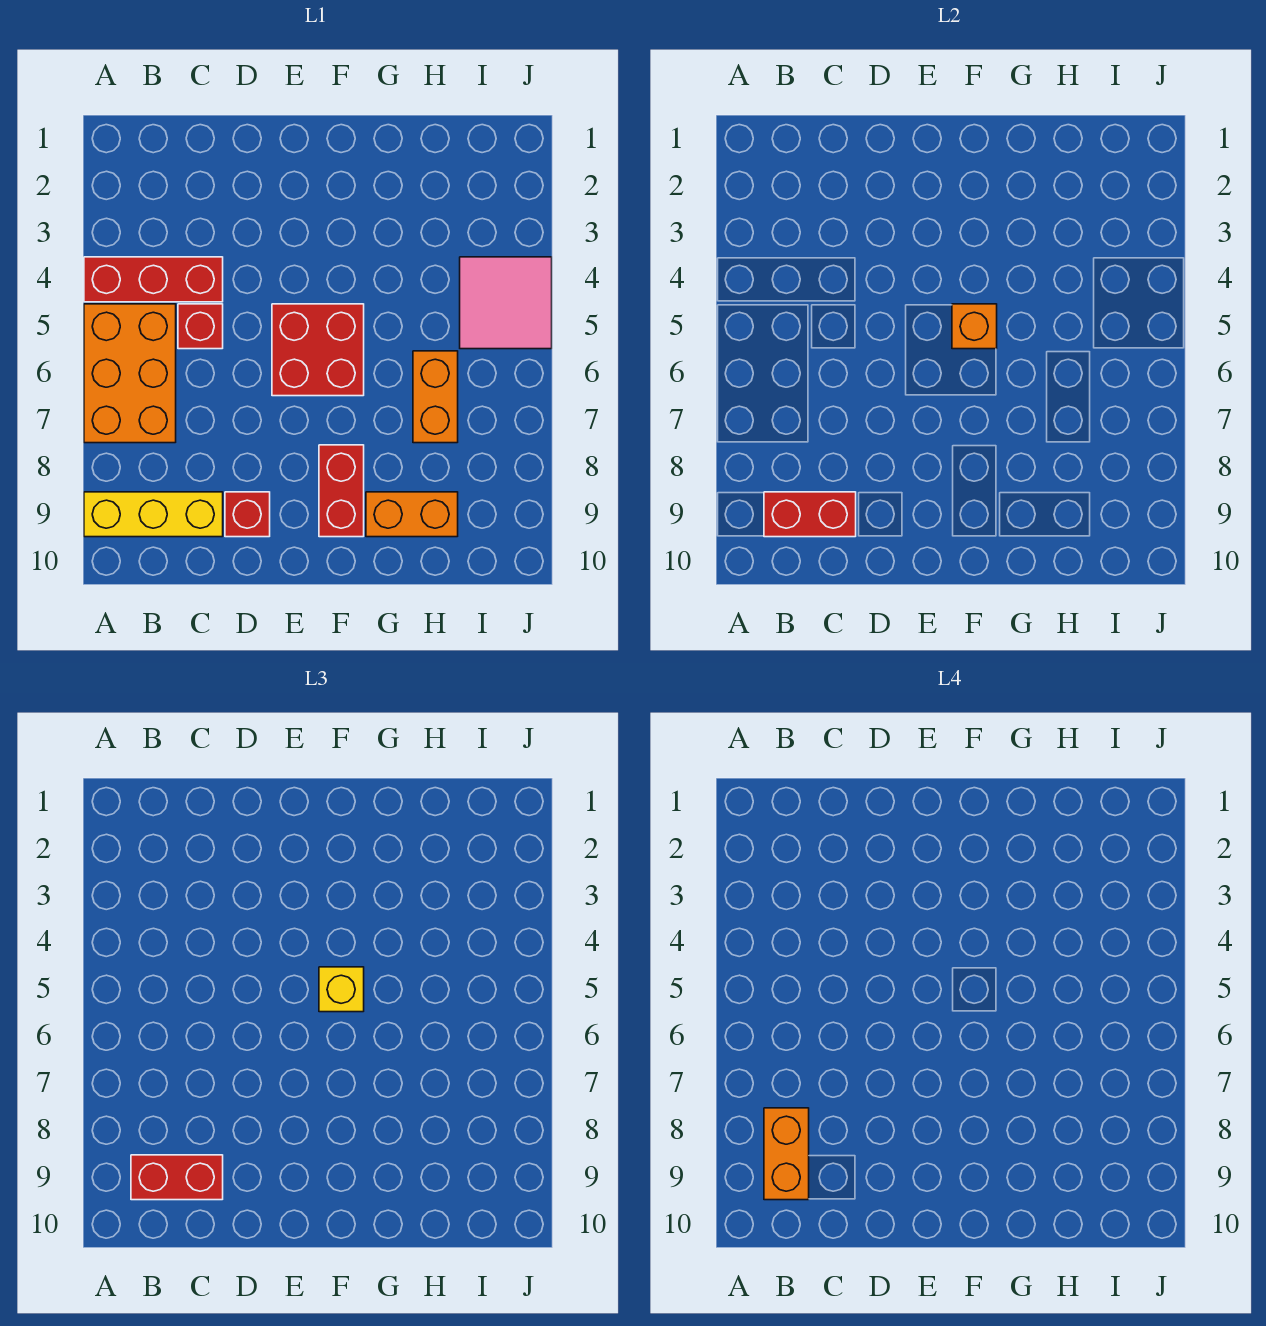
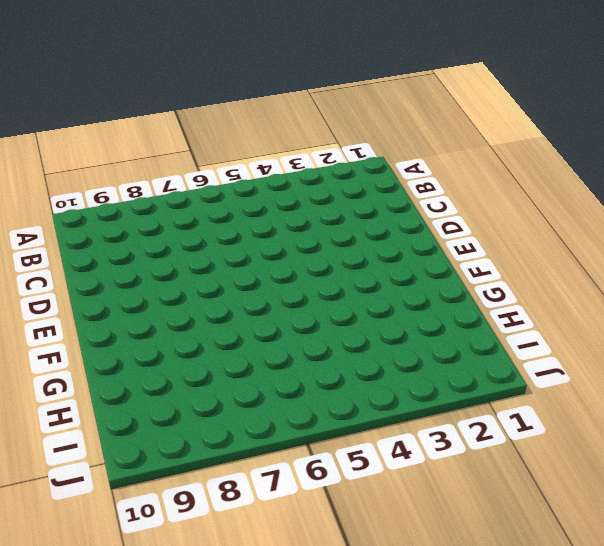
none -> red 1x3 brick [84,257,223,302]
none -> orange 2x3 brick [84,304,176,443]
none -> yellow 1x3 brick [84,492,223,537]

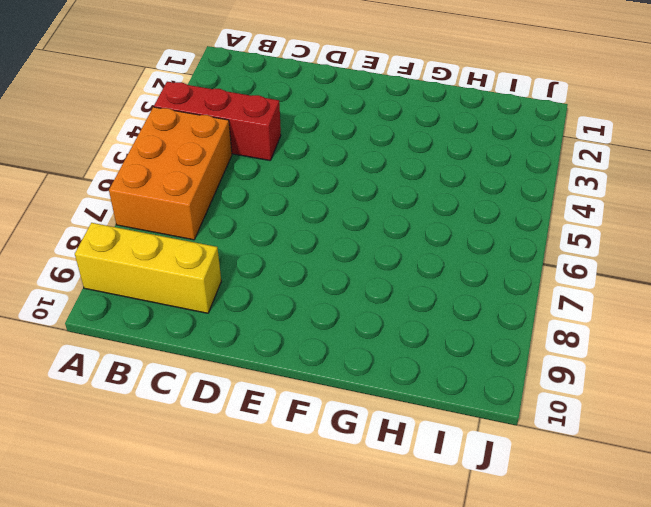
none -> red 1x1 brick [178,304,223,349]
none -> red 1x1 brick [225,492,270,537]
none -> red 2x2 brick [272,304,364,396]

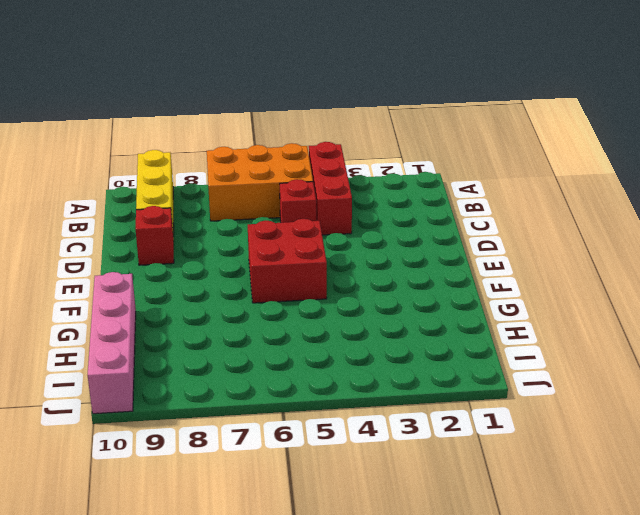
pink 1x4 brick [88,272,136,414] -> none
none -> red 1x2 brick [319,445,364,537]
none -> orange 1x2 brick [366,492,458,537]
none -> orange 1x2 brick [413,351,458,443]

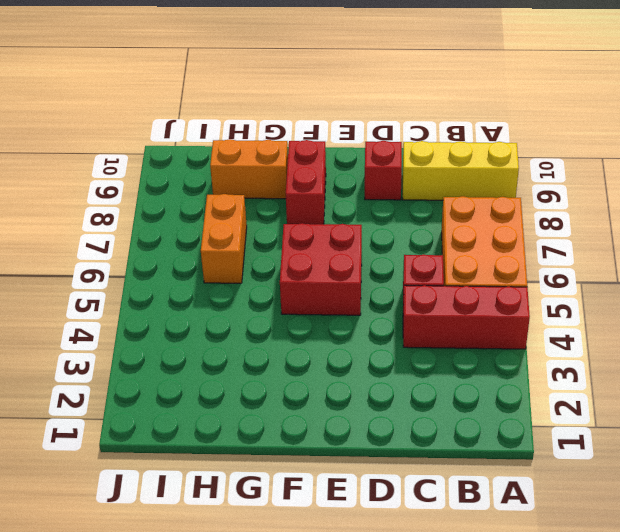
none -> pink 2x2 tile [460,257,552,349]
none -> red 1x2 brick [764,492,856,537]
none -> orange 1x1 brick [952,304,997,349]

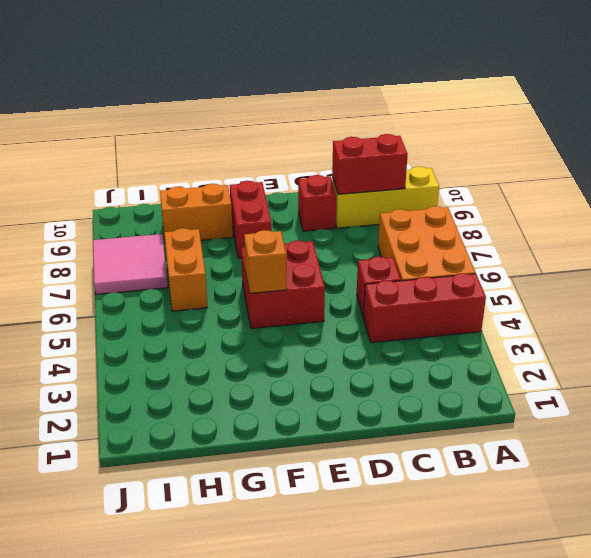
pink 2x2 tile [93,234,168,294] -> pink 2x2 tile moved to [460,257,552,349]
none -> red 1x2 brick [131,1155,223,1200]
none -> yellow 1x1 brick [319,967,364,1012]
none -> orange 1x2 brick [764,1108,809,1200]

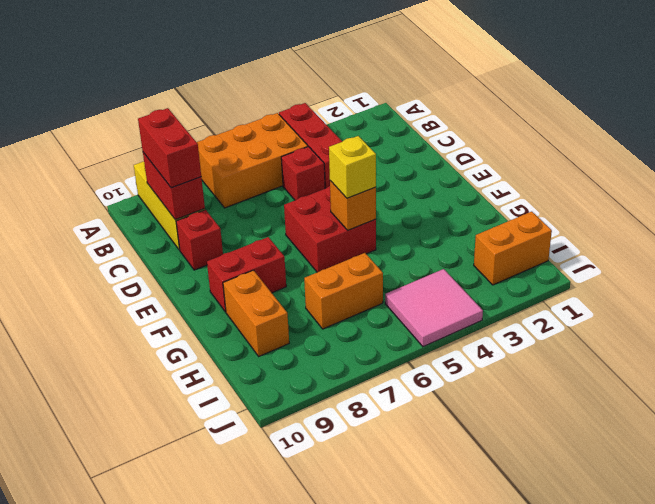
orange 1x2 brick [474,212,552,285] -> orange 1x2 brick moved to [764,1108,809,1200]

